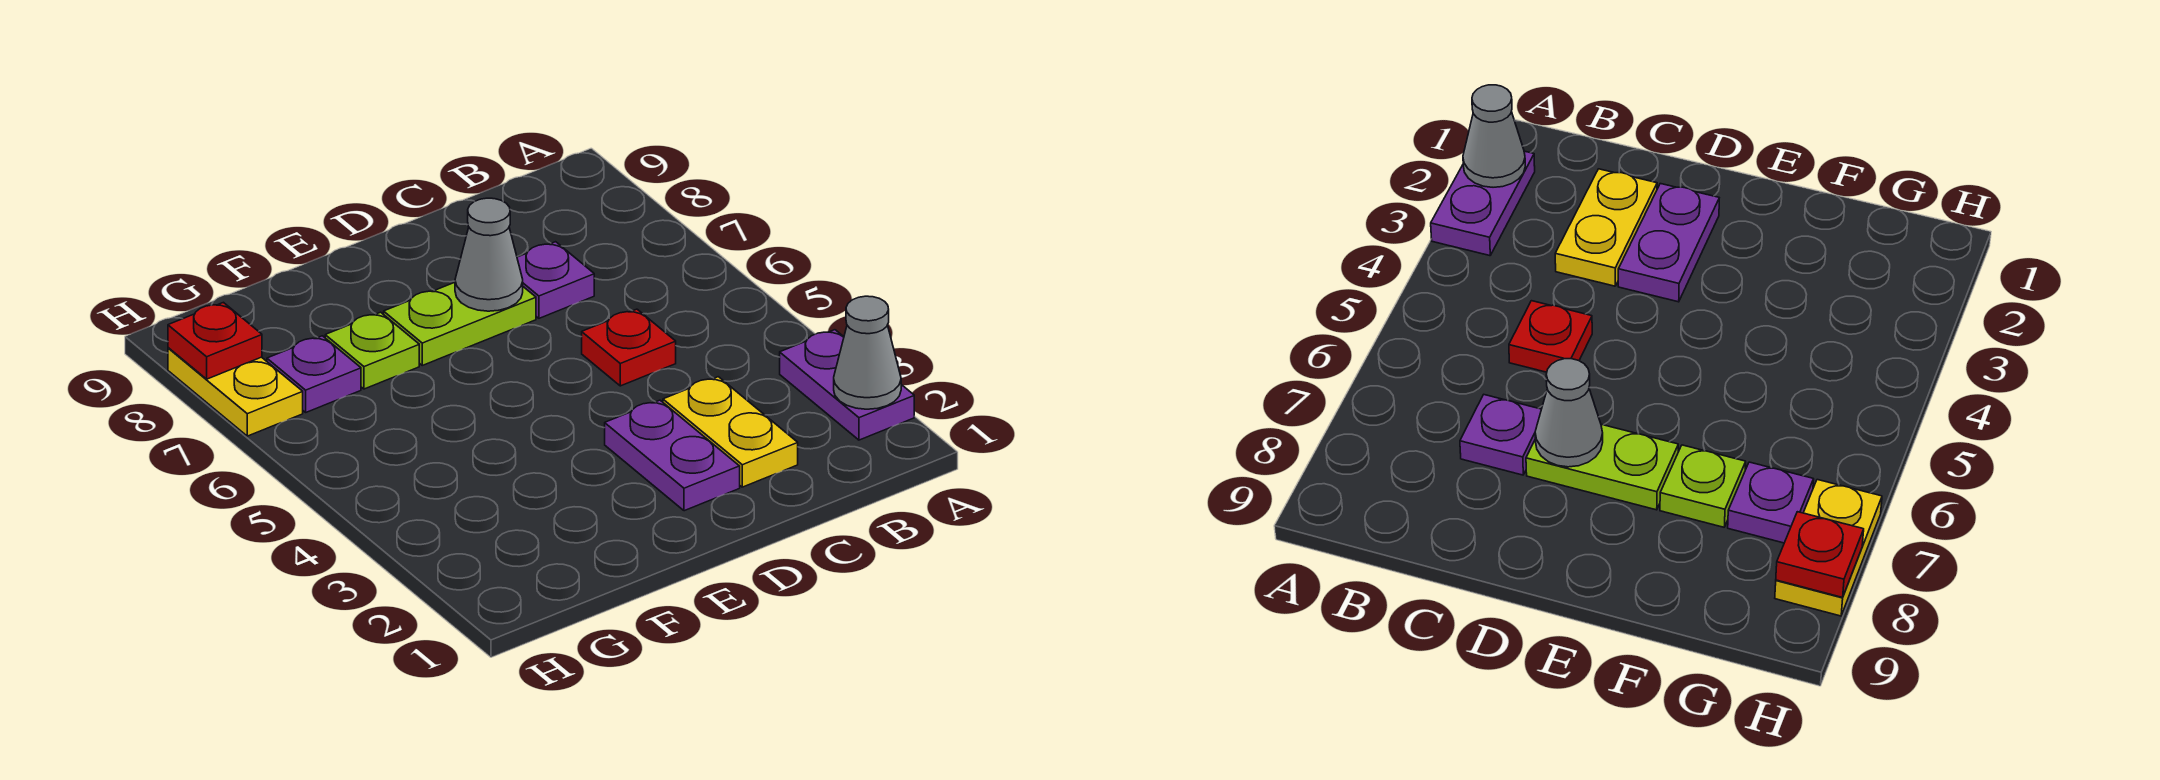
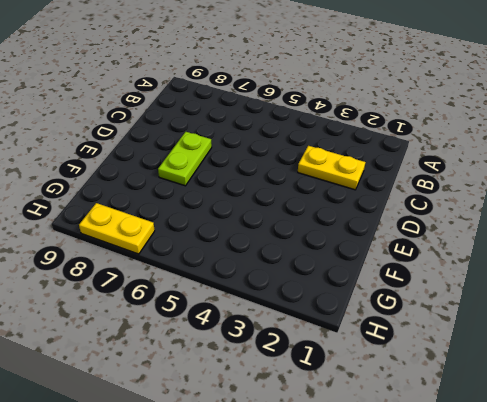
none -> purple 1x2 plate [780,330,914,440]
none -> red 1x1 plate [582,309,676,386]
none -> purple 1x1 plate [517,242,594,318]

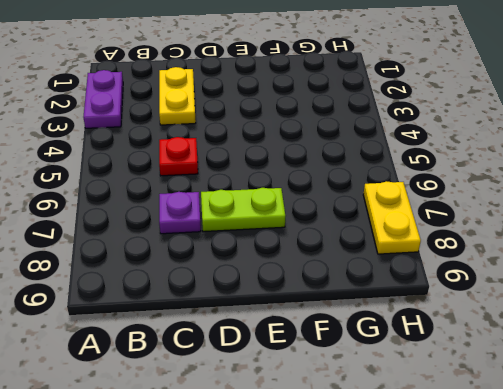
none -> purple 1x2 plate [605,400,740,511]
none -> lime 1x1 plate [325,312,419,389]
none -> purple 1x1 plate [267,336,361,412]

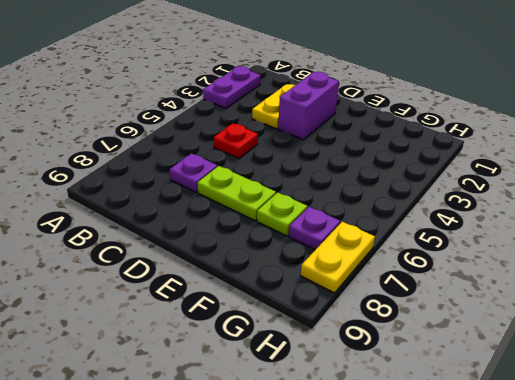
purple 1x2 brick [278,72,339,140] -> purple 1x2 plate [605,400,740,511]
none -> grey 1x1 cone [834,296,901,409]
none -> grey 1x1 cone [455,198,523,311]
none -> red 1x1 plate [168,302,262,379]

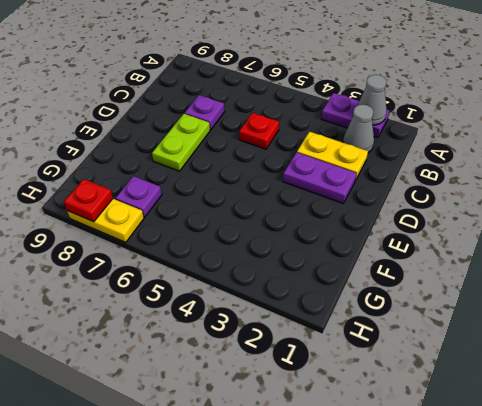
grey 1x1 cone [343,105,374,152] -> grey 1x1 cone moved to [455,198,523,311]
none -> lime 1x1 plate [325,312,419,389]

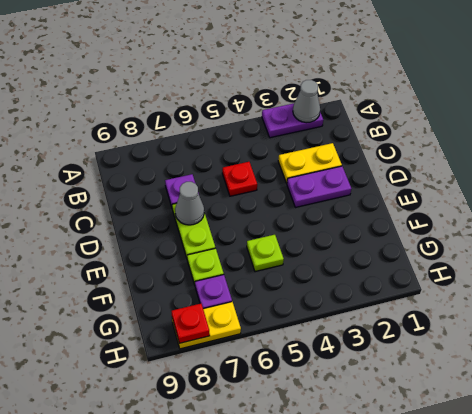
lime 1x1 plate [247,235,284,272] -> none

